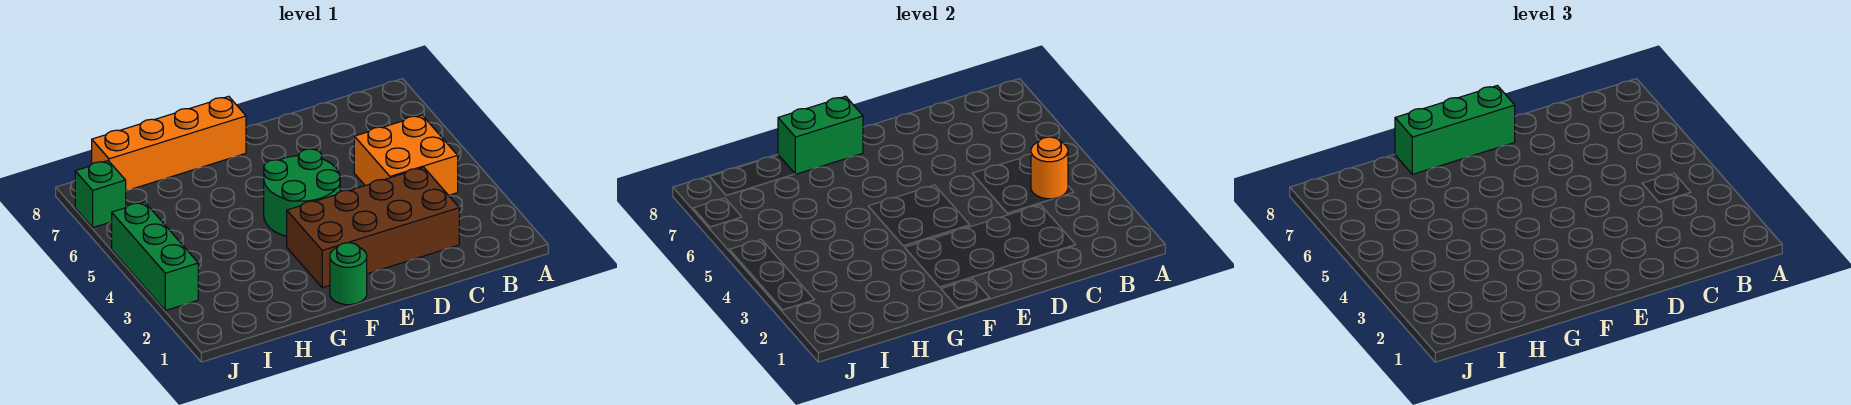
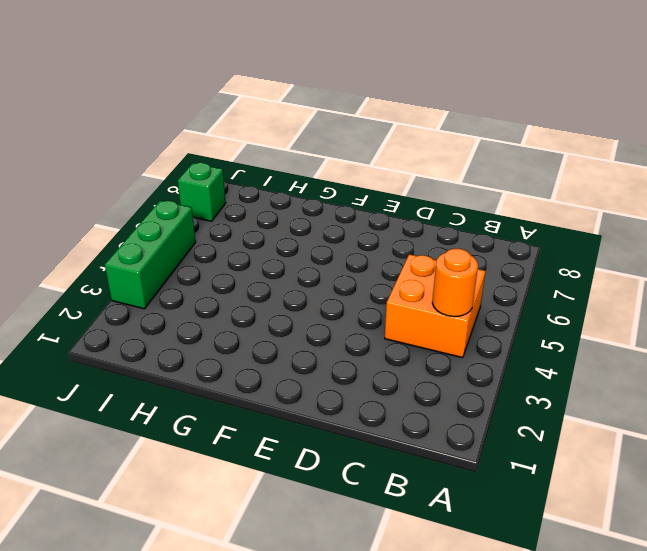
none -> brown 2x4 brick [287,167,459,288]
none -> green 2x2 round brick [264,149,340,236]

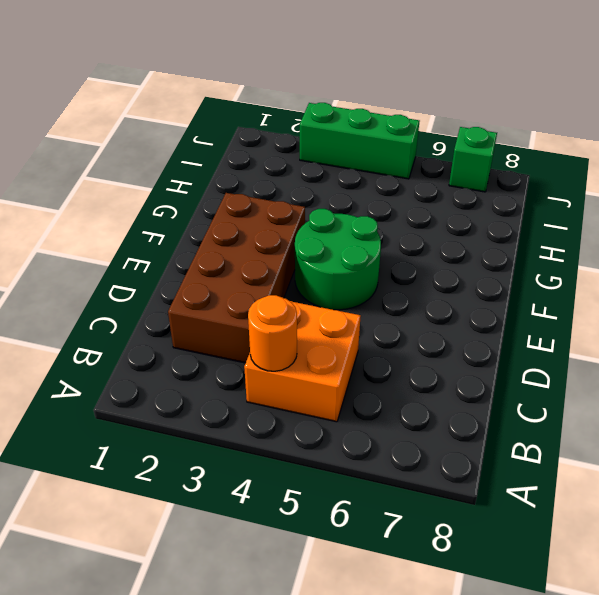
none -> green 1x1 round brick [330,243,367,305]
none -> orange 1x4 brick [92,96,246,191]

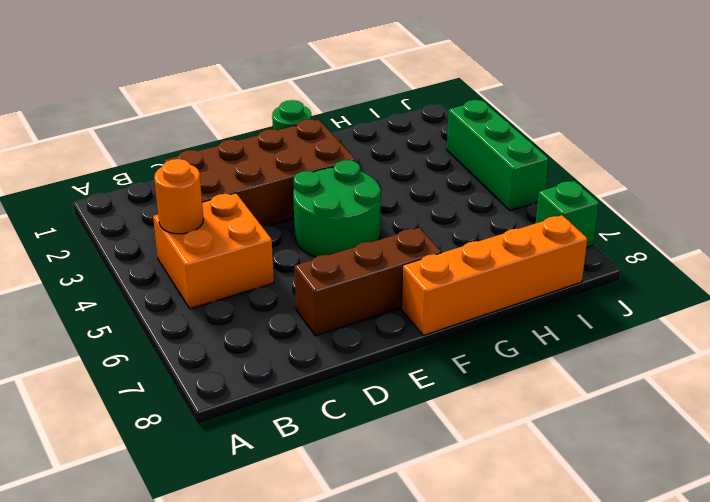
brown 1x3 brick [295,228,441,336] -> none
none -> green 1x2 brick [778,96,863,174]
none -> green 1x3 brick [1395,86,1515,174]

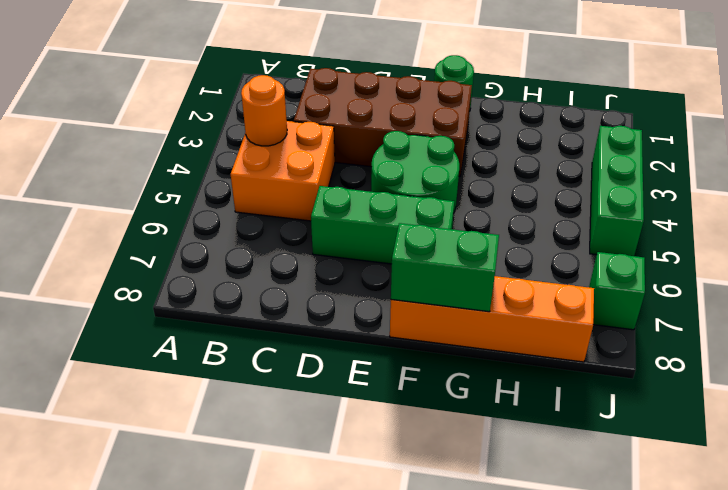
green 1x3 brick [311,186,454,264] -> green 1x3 brick moved to [1395,86,1515,174]

